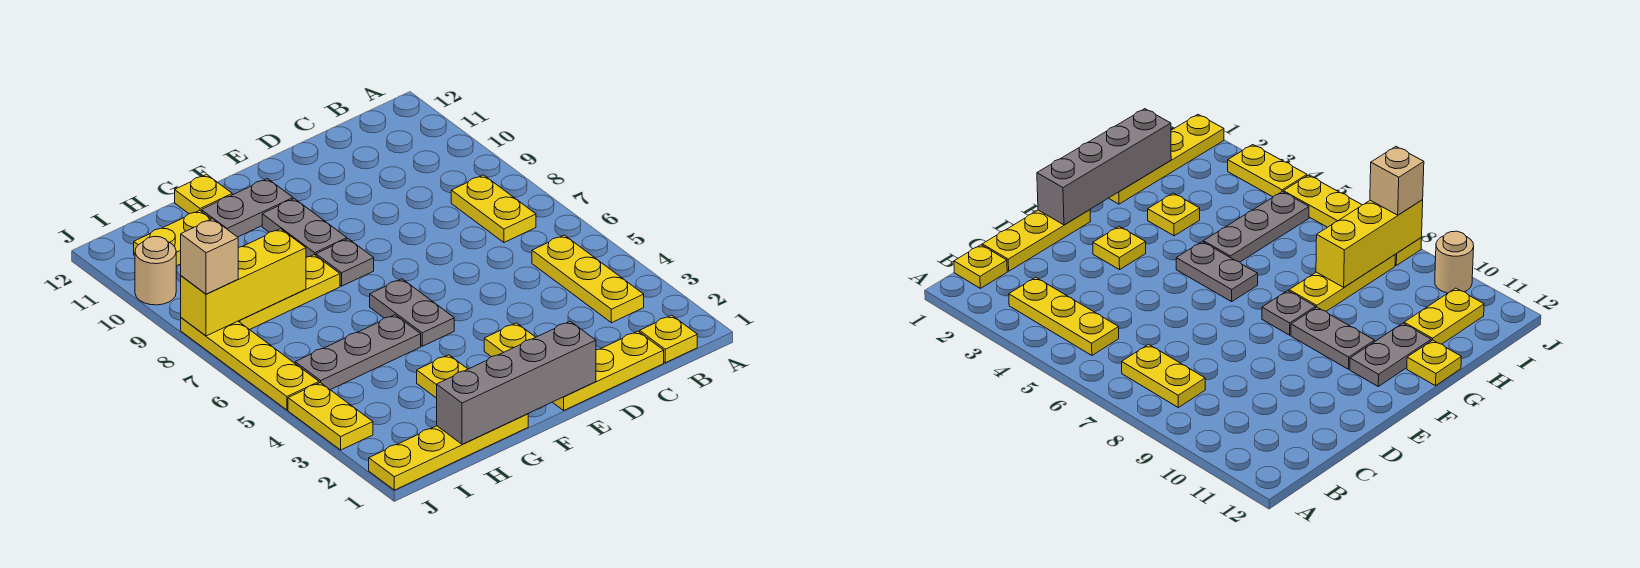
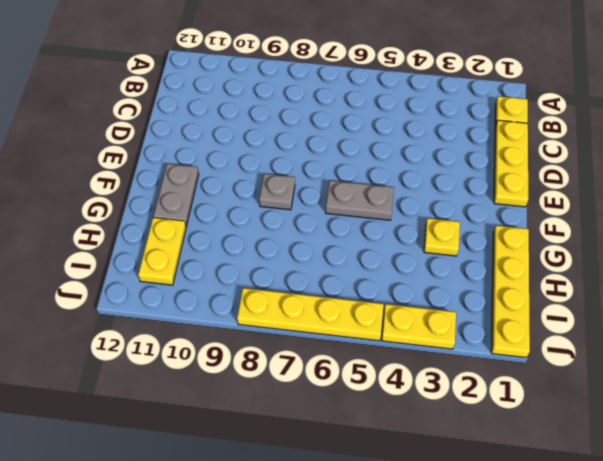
none -> yellow 1x3 plate [532,235,644,323]
none -> yellow 1x2 plate [451,175,536,242]
none -> yellow 1x1 plate [484,323,536,357]

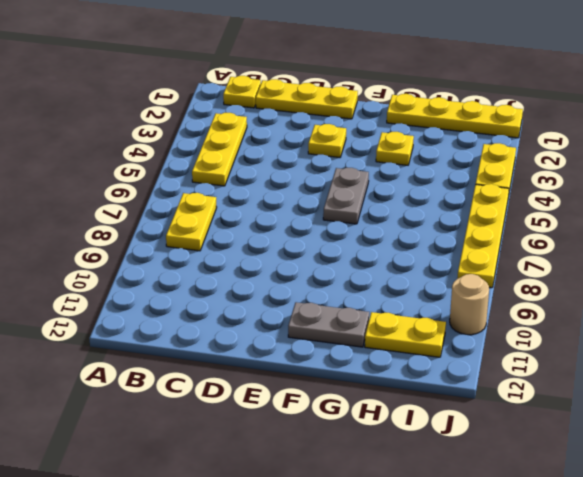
none -> grey 1x1 plate [316,239,374,286]
none -> grey 1x2 plate [262,199,347,257]
none -> grey 1x3 plate [295,315,421,390]

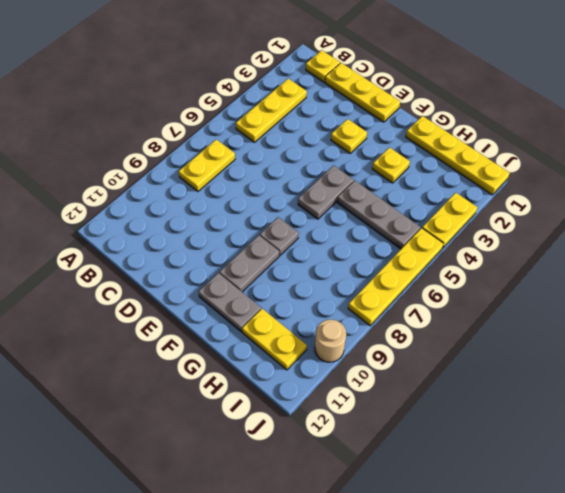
none -> yellow 1x3 plate [239,255,340,330]
none -> yellow 1x1 plate [175,174,232,214]
none -> grey 1x4 brick [437,321,596,445]

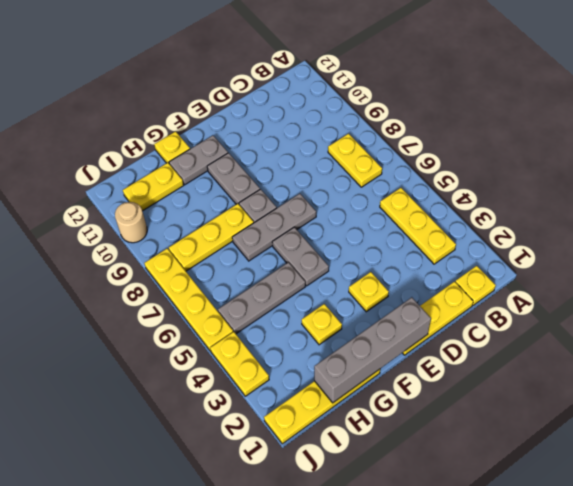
grey 1x3 plate [232,194,316,261] -> none
none -> yellow 1x3 brick [181,229,306,336]
none -> tan 1x1 brick [181,219,238,294]

